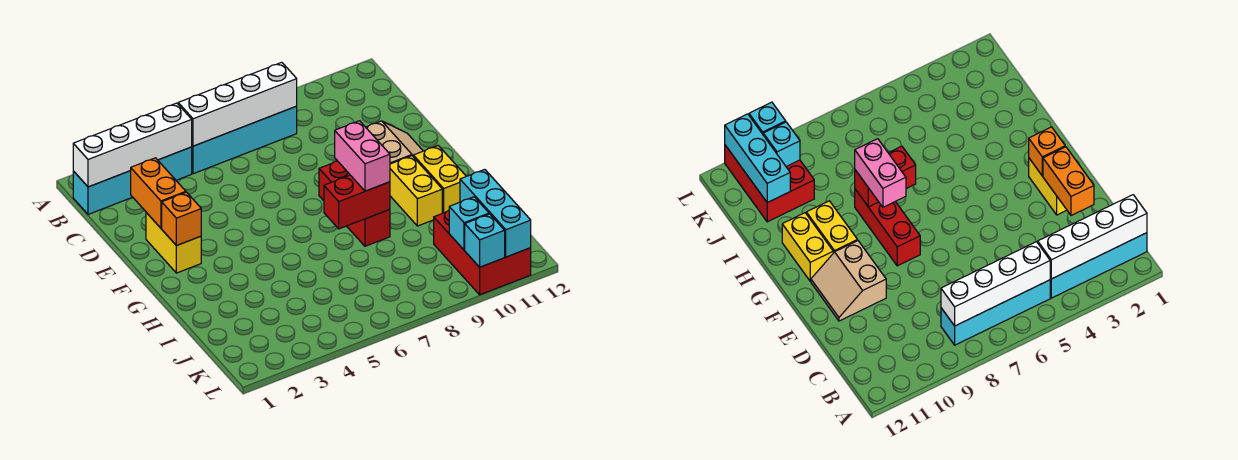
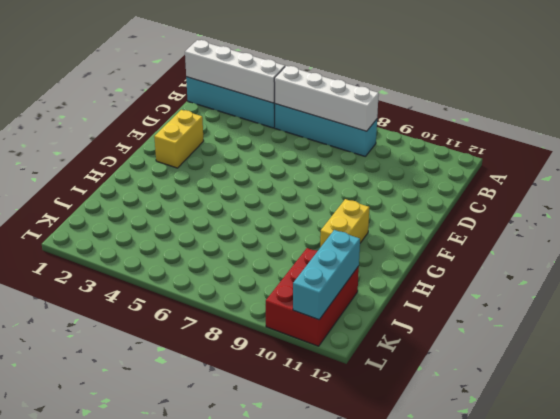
none -> tan 2x2 slope [366,121,423,164]
none -> red 1x3 brick [319,161,390,246]
none -> yellow 1x2 brick [413,146,466,213]

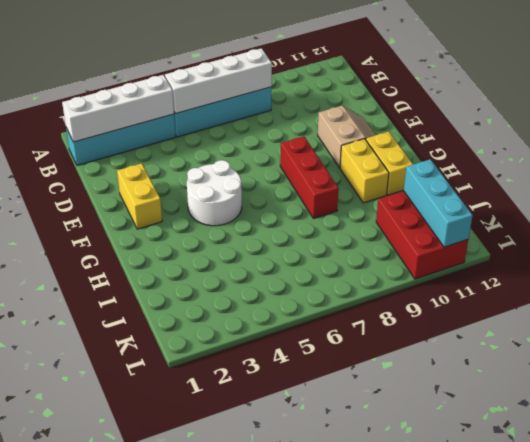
white 2x2 round brick [187,160,242,226] -> none
none -> orange 1x2 brick [130,158,186,228]
none -> orange 1x1 brick [162,192,201,246]
none -> red 1x2 brick [324,175,390,229]

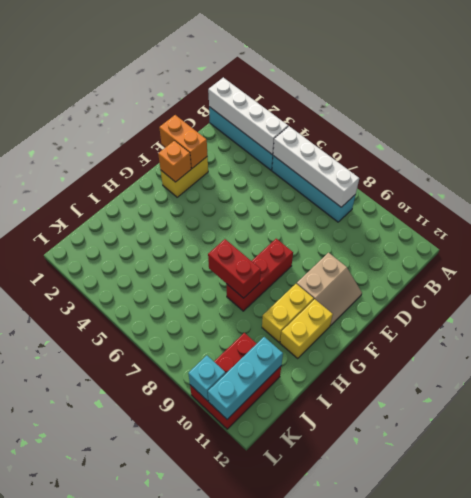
orange 1x2 brick [159,115,207,168] -> orange 1x2 brick turned to [130,158,186,228]
none -> cyan 1x1 brick [449,197,489,250]
none -> pink 1x2 brick [335,121,390,191]

